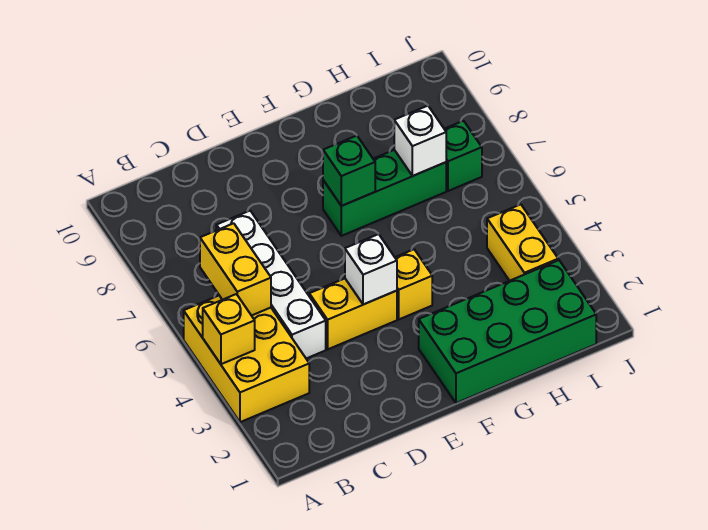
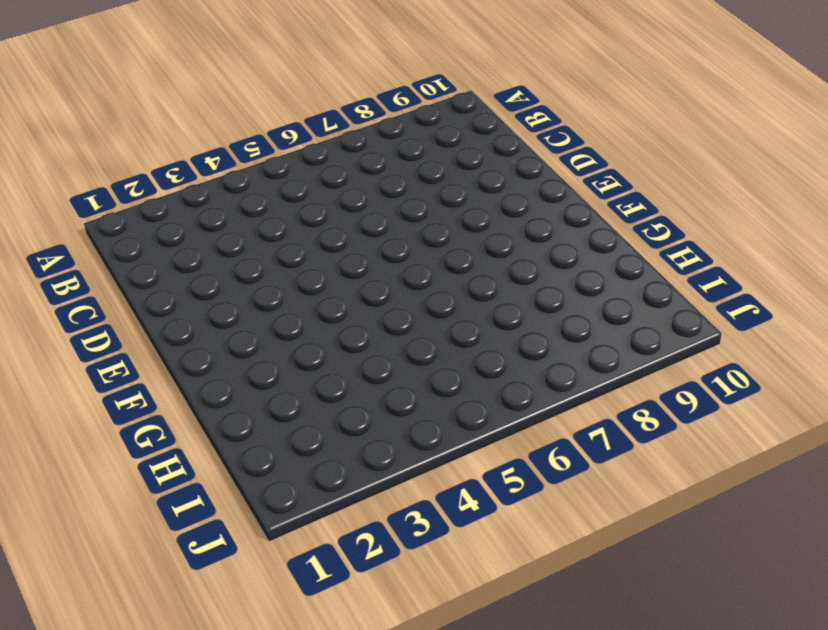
none -> yellow 2x3 brick [184,296,309,422]
none -> white 1x4 brick [216,211,326,358]
none -> yellow 1x2 brick [309,279,397,349]

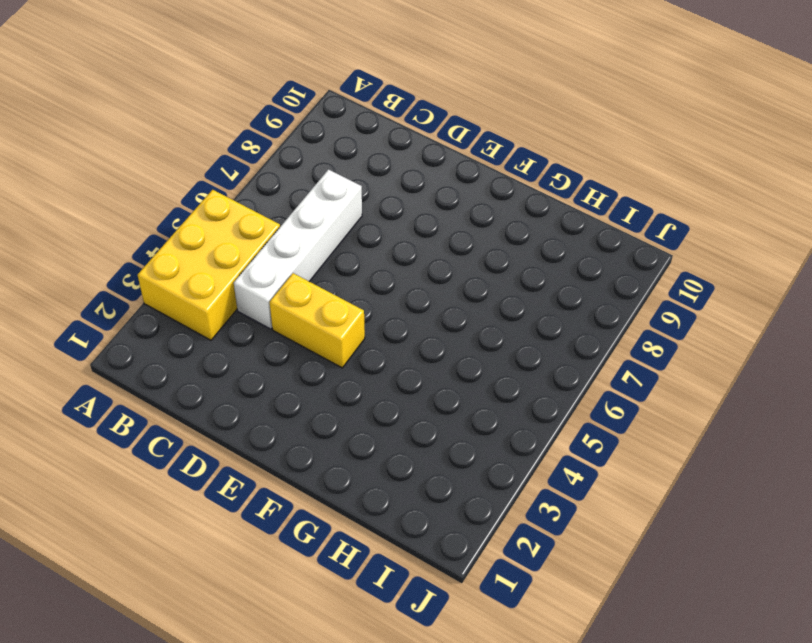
none -> green 2x4 brick [419,260,596,403]
none -> yellow 1x1 brick [395,249,432,319]
none -> green 1x3 brick [323,150,446,236]

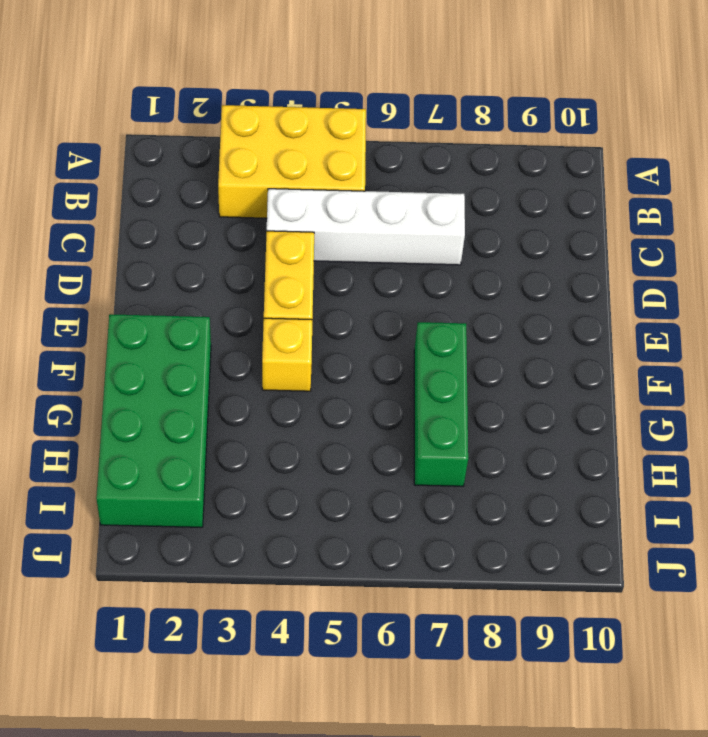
none -> yellow 1x2 brick [487,204,558,281]
none -> green 1x1 brick [445,121,482,191]
none -> yellow 1x1 brick [203,294,255,364]

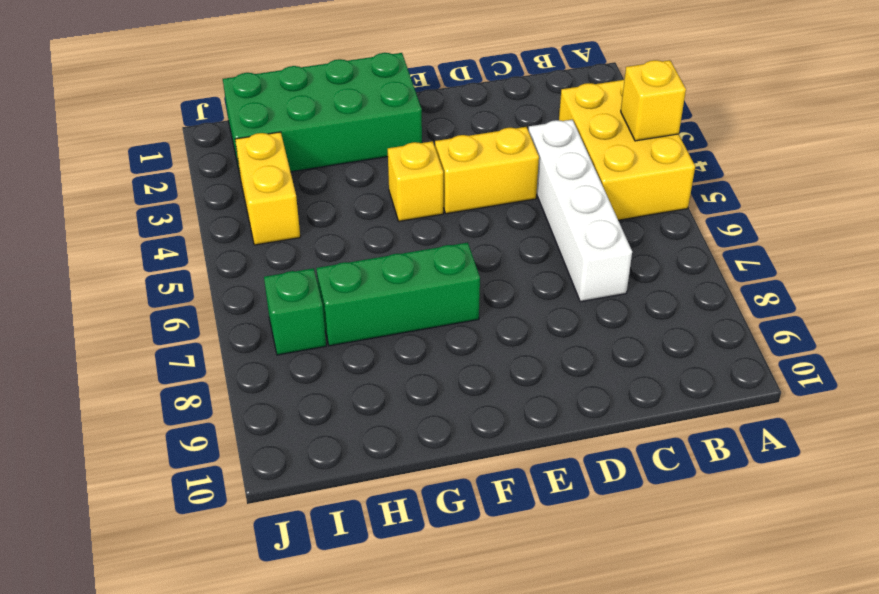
none -> yellow 1x2 brick [200,223,271,316]
none -> white 1x1 brick [345,234,397,305]
none -> green 1x1 brick [323,136,375,206]

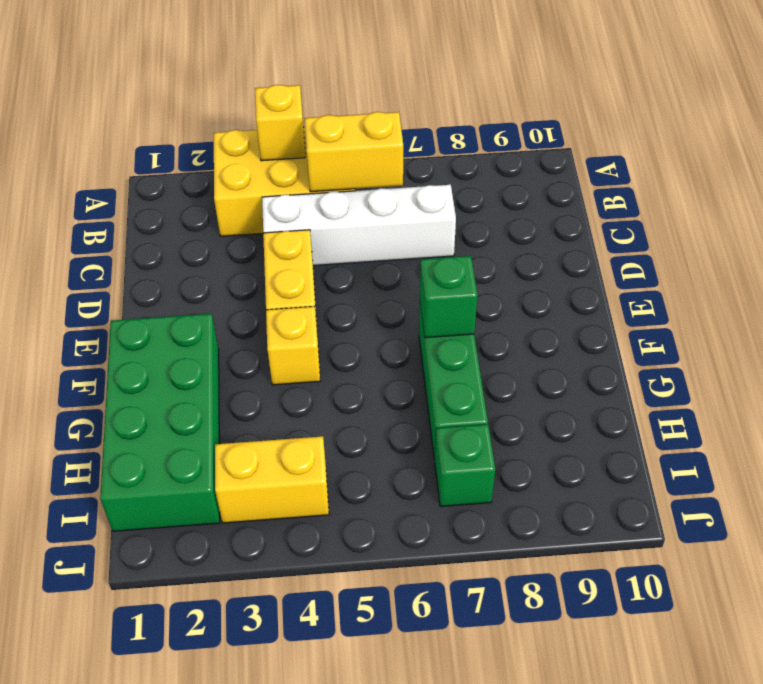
none -> white 1x1 brick [345,234,397,305]
none -> white 1x1 brick [394,106,446,176]

